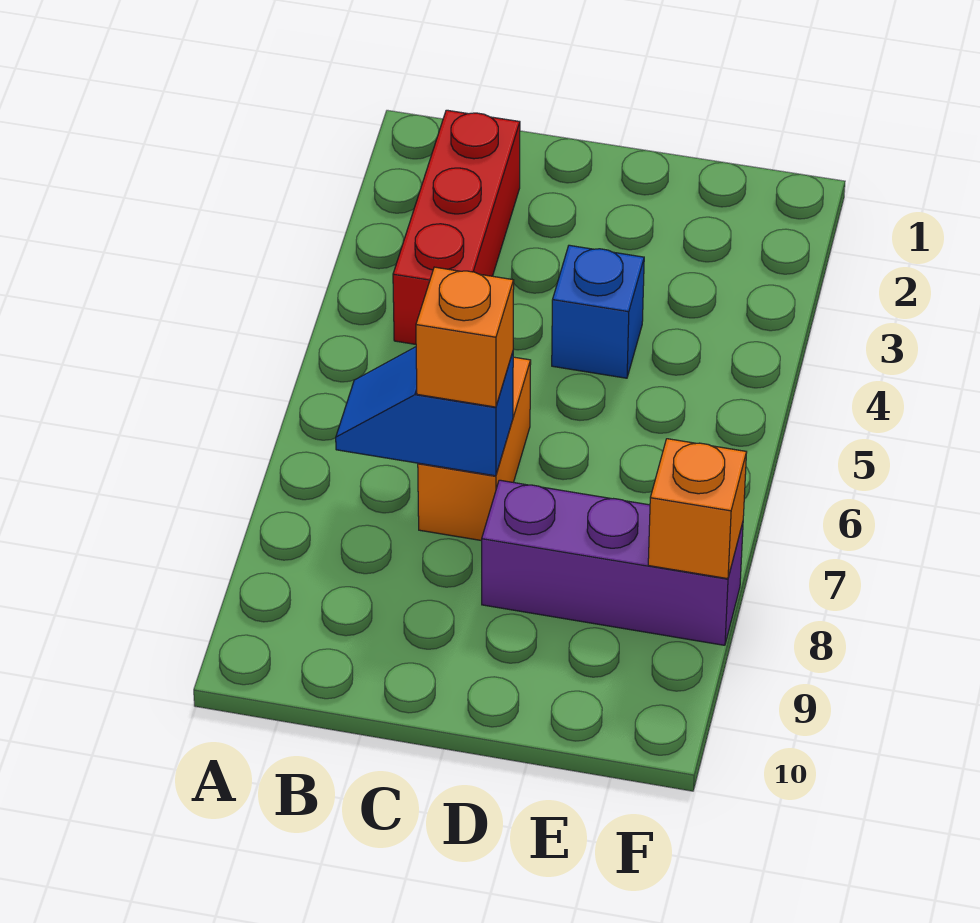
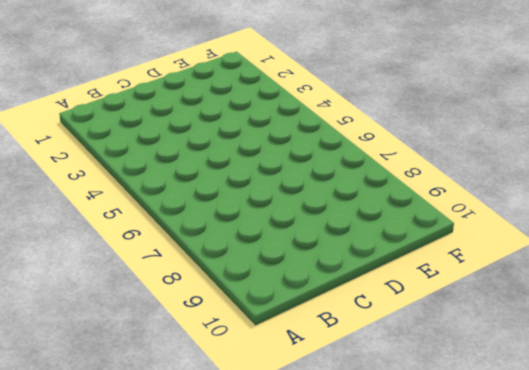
none -> red 1x3 brick [393,110,520,344]
none -> orange 1x2 brick [418,357,531,541]

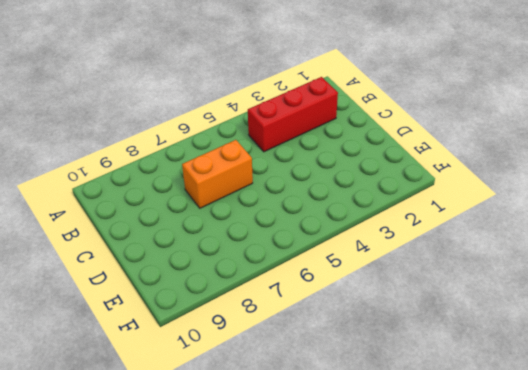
none -> blue 1x1 brick [552,245,644,378]
none -> purple 1x3 brick [482,480,743,645]

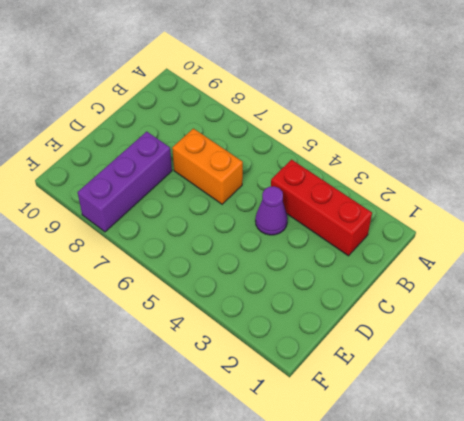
purple 1x1 cone [255,186,287,235] -> none
none -> blue 1x1 brick [552,245,644,378]
none -> blue 1x2 slope [336,347,513,476]

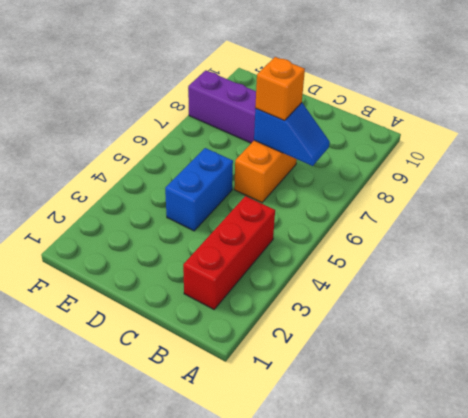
blue 1x2 brick [165,148,233,231] -> blue 1x1 brick [552,245,644,378]
none -> orange 1x1 brick [648,439,747,579]

